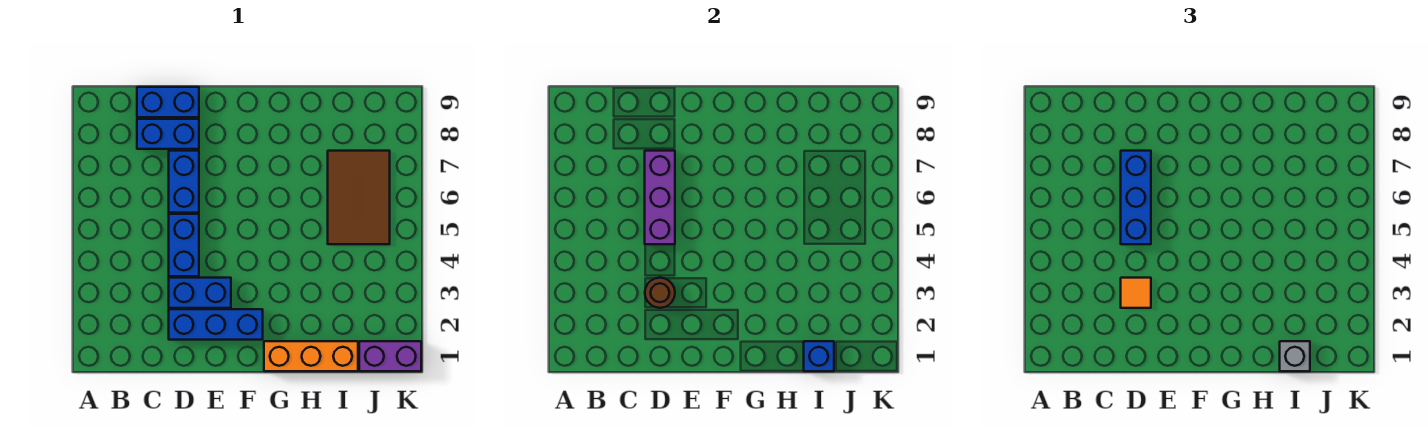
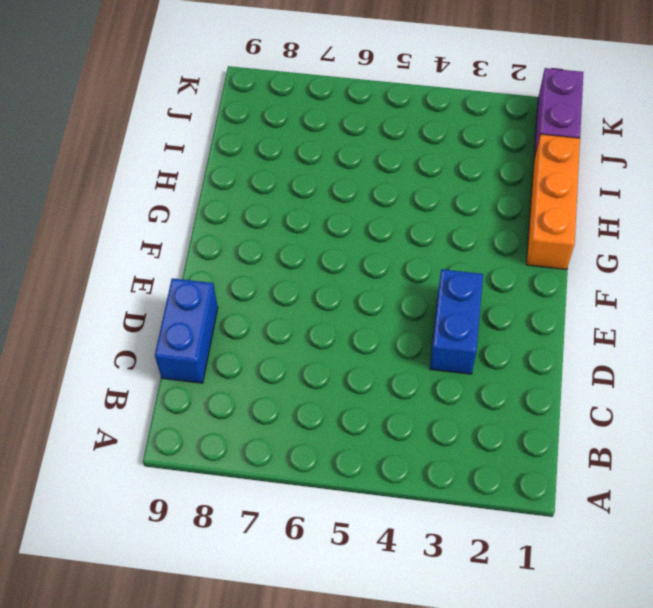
none -> blue 1x2 brick [137,119,199,149]
none -> blue 1x3 brick [169,309,263,340]
none -> blue 1x2 brick [169,214,199,276]

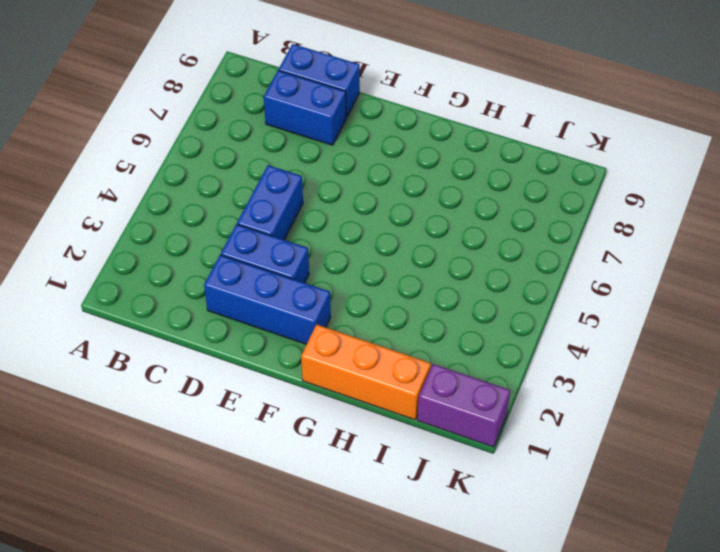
none -> blue 1x2 brick [169,151,199,213]
none -> brown 2x3 tile [328,151,390,244]
none -> brown 1x1 round brick [645,278,675,308]

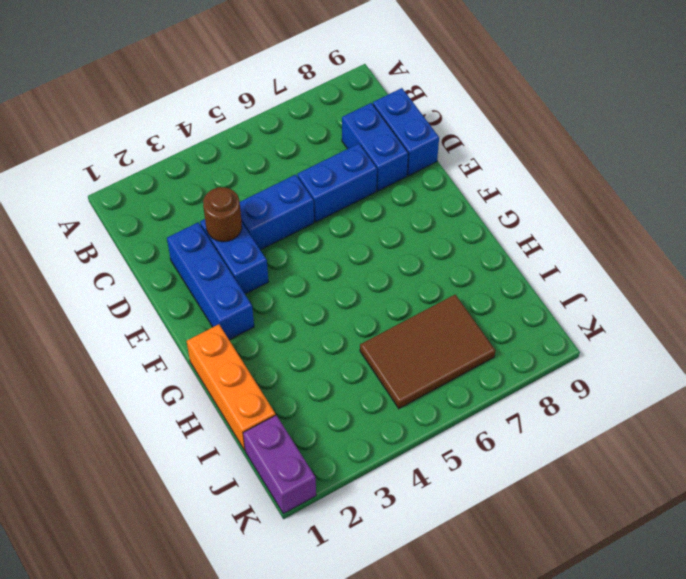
none -> purple 1x3 brick [645,151,675,244]
none -> blue 1x1 brick [804,341,834,371]
none -> orange 1x1 tile [1121,278,1151,308]

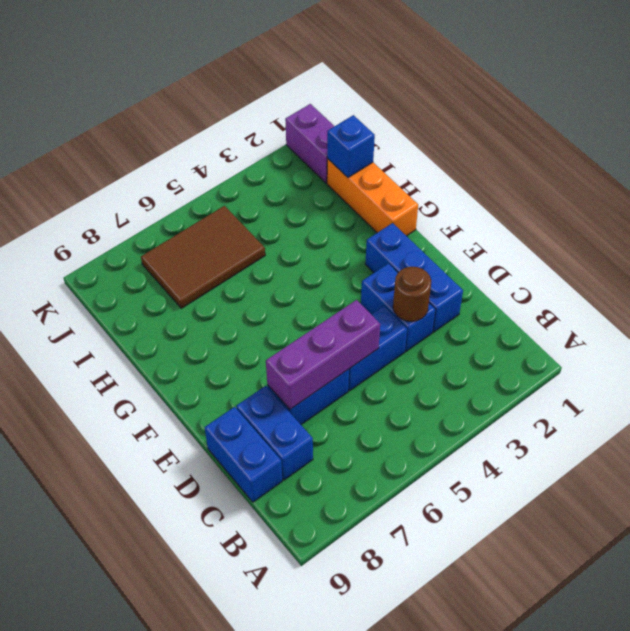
none -> orange 1x1 tile [1121,278,1151,308]
none -> blue 1x3 brick [1121,151,1151,244]
none -> grey 1x1 brick [1280,341,1310,371]

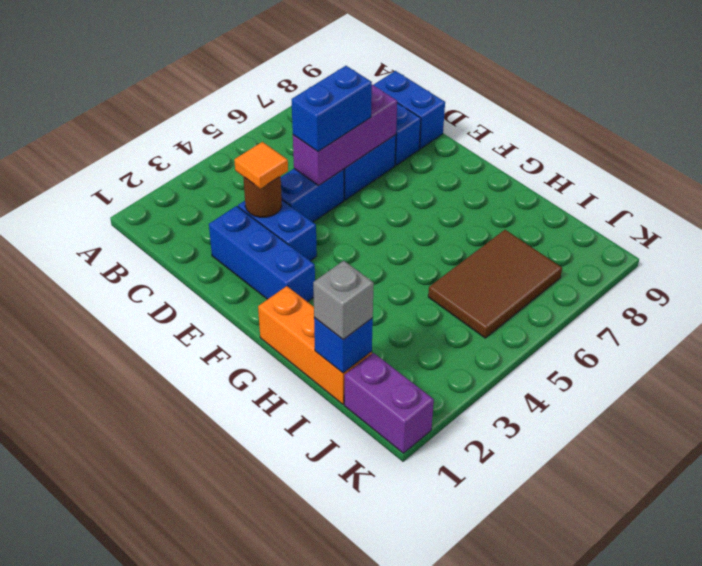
blue 1x2 brick [292,66,372,151] -> blue 1x3 brick [1121,151,1151,244]

